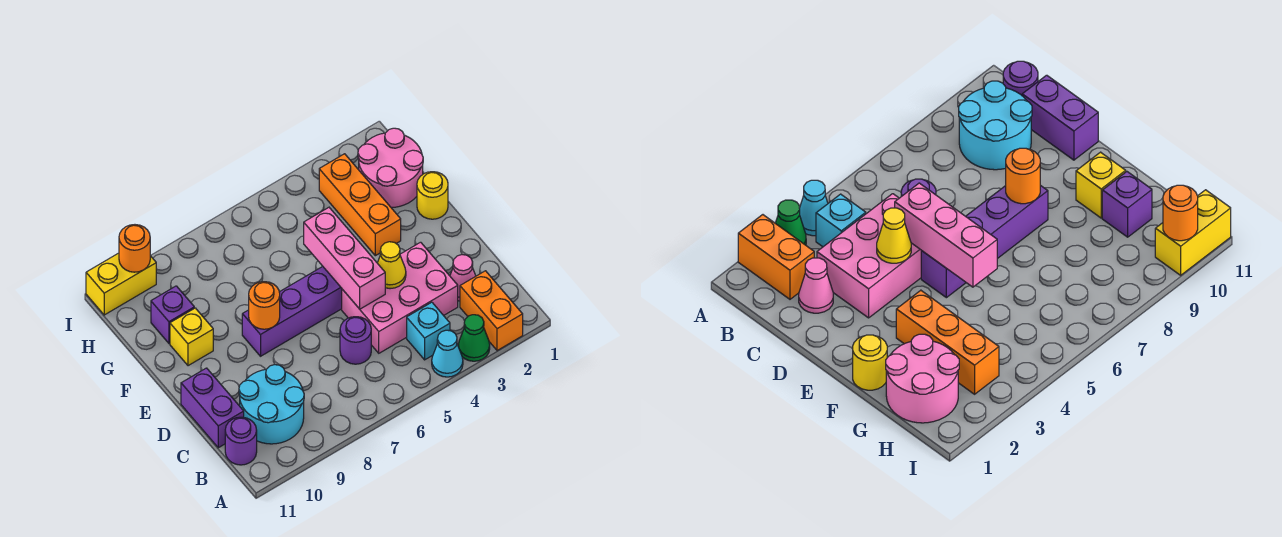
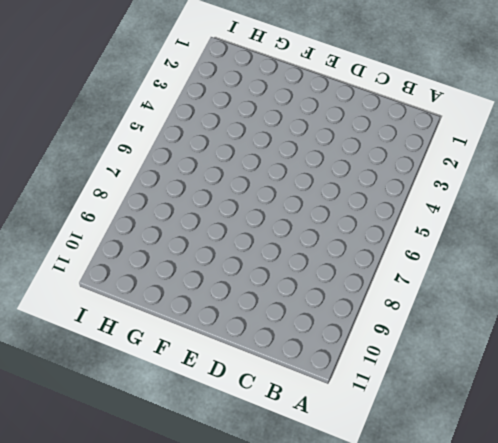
none -> orange 1x2 brick [460,271,523,351]
none -> green 1x1 cone [458,315,490,361]
none -> cyan 1x1 cone [432,330,463,377]

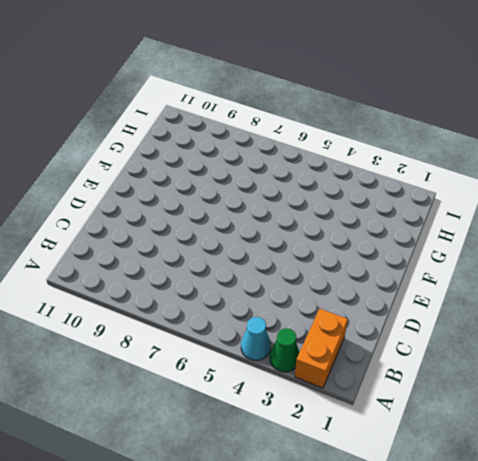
none -> cyan 1x1 brick [407,302,450,360]
none -> cyan 2x2 round brick [239,365,304,444]
none -> purple 1x1 round brick [225,417,257,465]

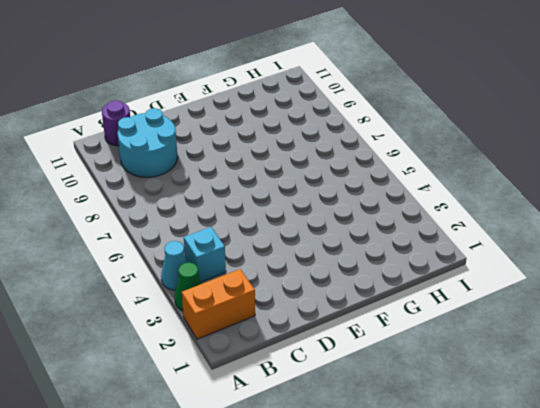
none -> pink 1x1 cone [450,255,476,301]
none -> pink 2x3 brick [342,242,458,353]
none -> purple 1x1 round brick [340,317,371,364]

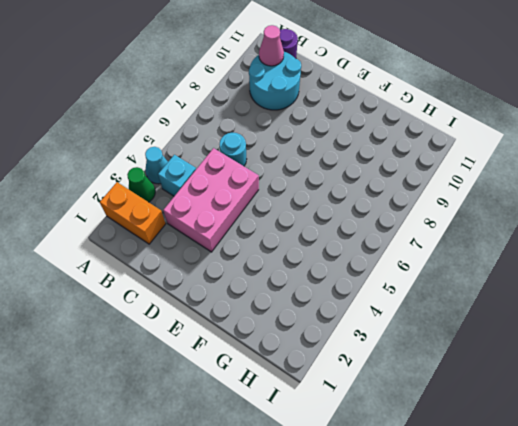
pink 1x1 cone [259,25,284,66] -> pink 1x1 cone moved to [450,255,476,301]
cyan 1x1 round brick [219,133,247,166] -> purple 1x1 round brick [340,317,371,364]
none -> purple 1x2 brick [181,368,244,448]
none -> purple 1x4 brick [242,267,342,356]
none -> yellow 1x1 round brick [417,172,448,219]

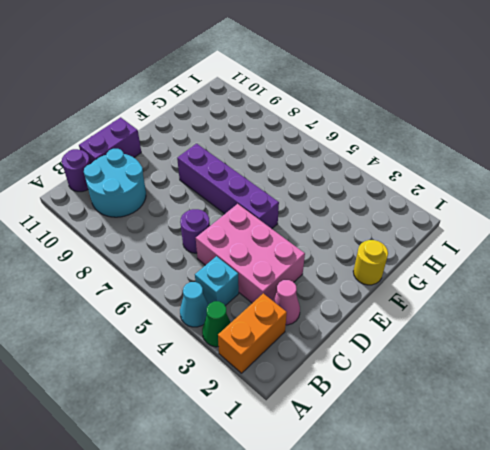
none -> orange 1x3 brick [319,154,401,256]
none -> yellow 1x1 brick [170,308,213,366]
none -> pink 2x2 round brick [358,128,423,207]

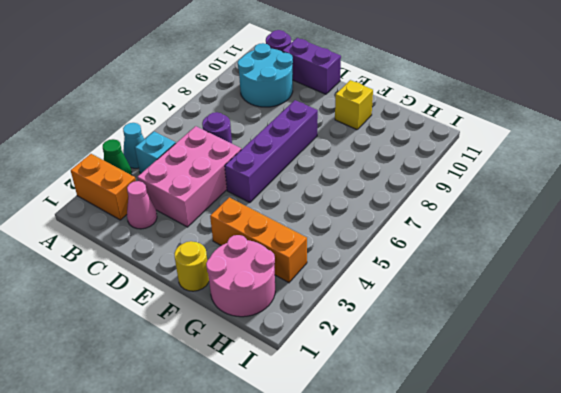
none -> purple 1x1 brick [151,286,194,343]
none -> yellow 1x2 brick [86,253,156,315]
none -> yellow 1x1 cone [378,242,406,289]

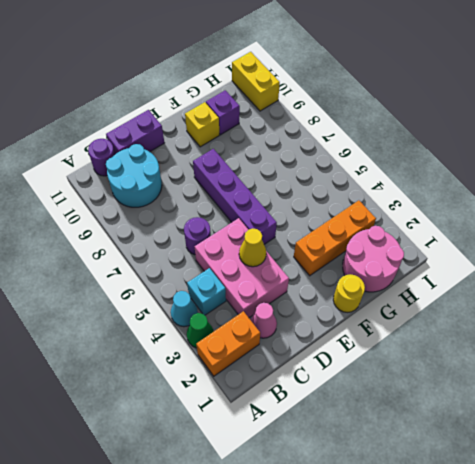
none -> pink 1x3 brick [304,208,385,309]
none -> orange 1x1 round brick [249,282,280,329]
none -> orange 1x1 round brick [119,225,150,272]

